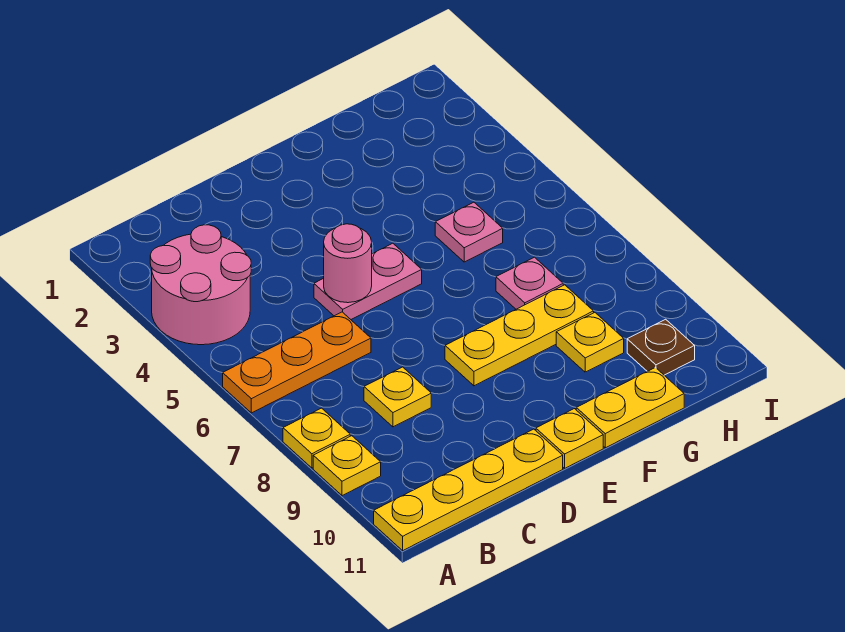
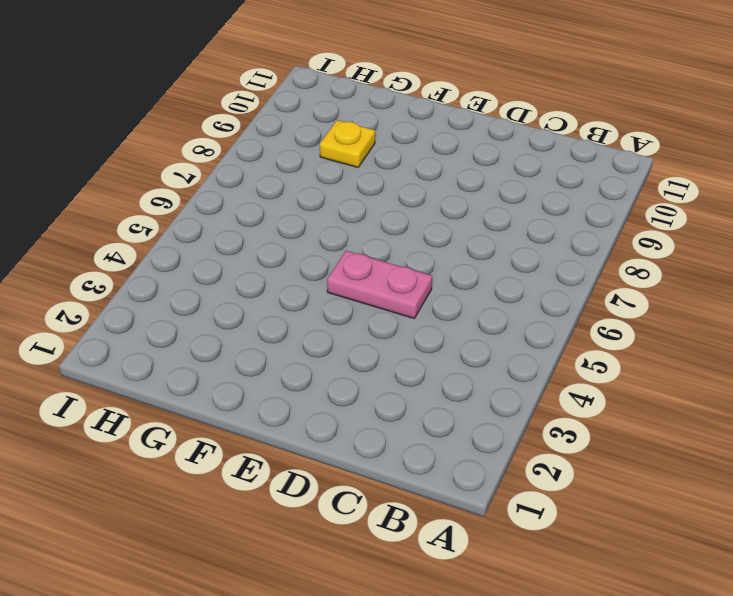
none -> pink 2x2 round brick [150,225,251,345]
none -> orange 1x3 plate [223,312,371,413]
none -> yellow 1x1 plate [283,408,350,468]

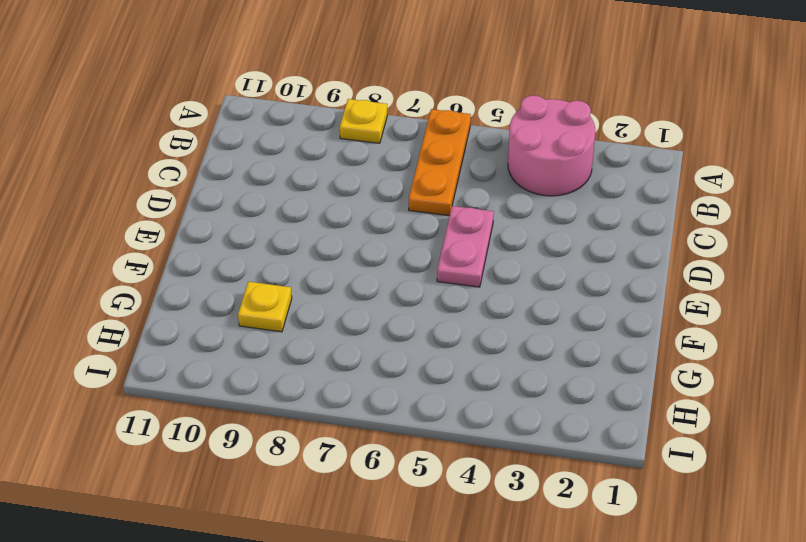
none -> yellow 1x1 plate [313,436,381,496]
none -> yellow 1x4 plate [374,429,563,550]
none -> yellow 1x1 plate [364,367,431,427]

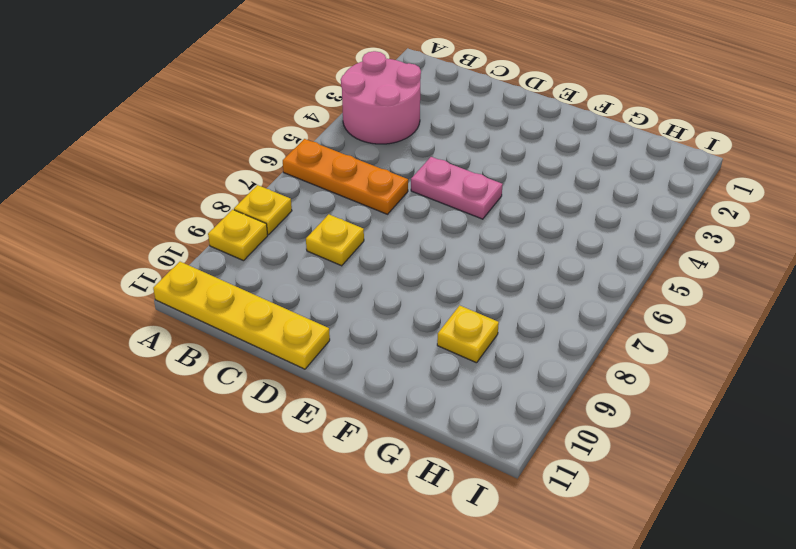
none -> yellow 1x3 plate [445,285,594,386]
none -> yellow 1x1 plate [536,409,603,468]
none -> yellow 1x2 plate [576,367,684,448]

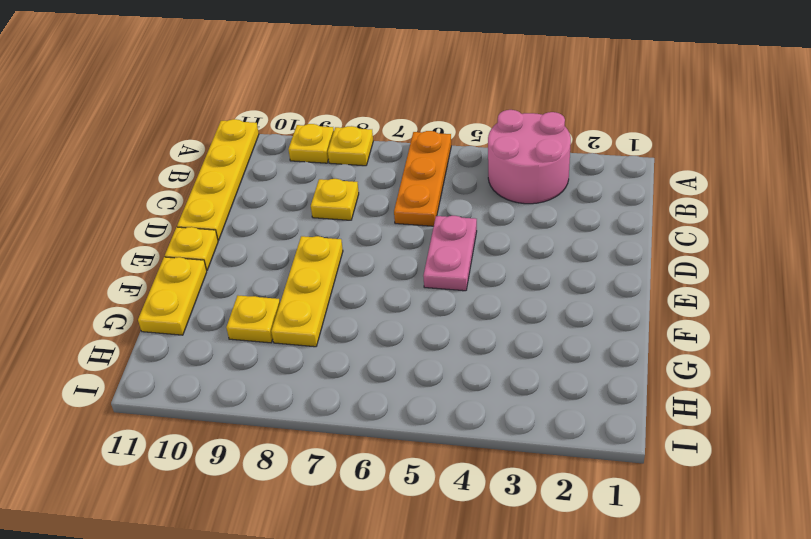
none -> pink 1x1 plate [435,202,503,262]
none -> pink 1x1 plate [496,257,563,309]
none -> brown 1x1 plate [627,319,695,375]

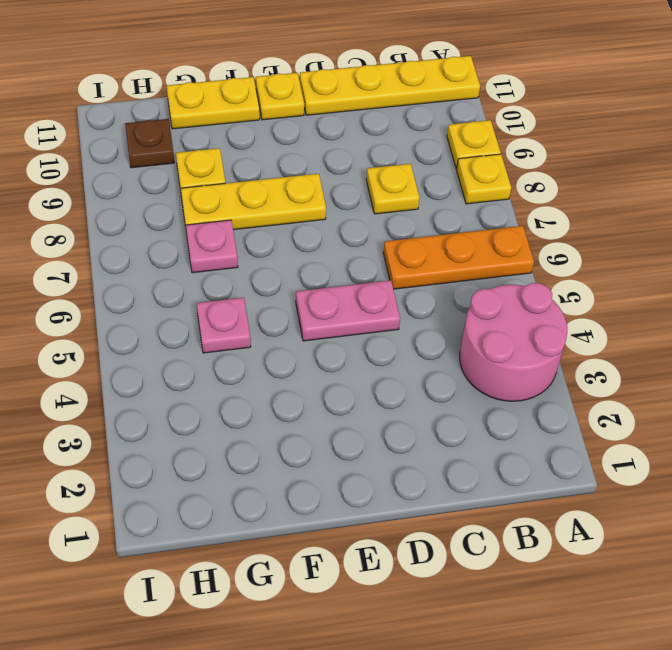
none -> pink 1x1 round brick [324,224,372,303]

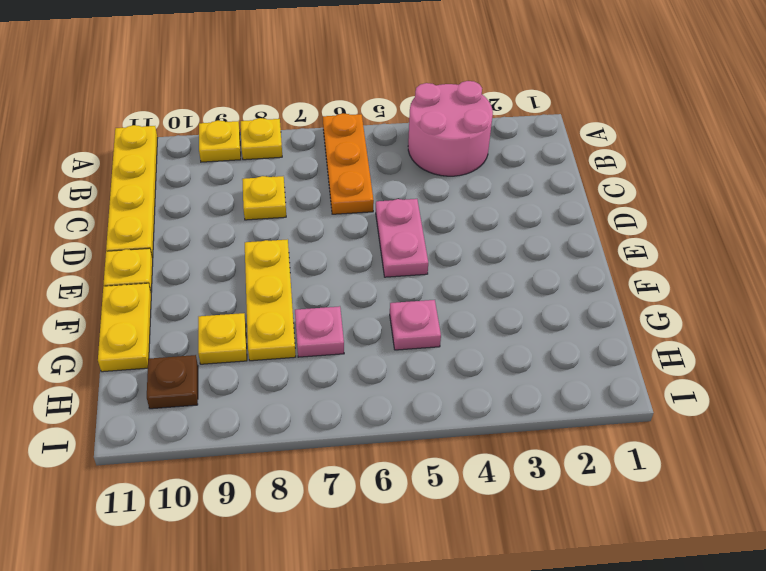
none -> pink 1x1 round brick [324,224,372,303]

